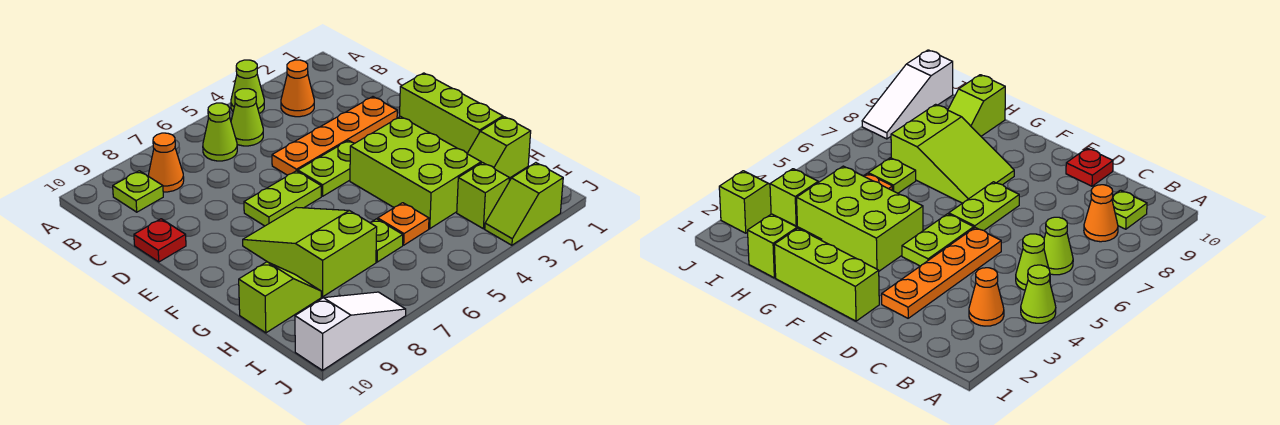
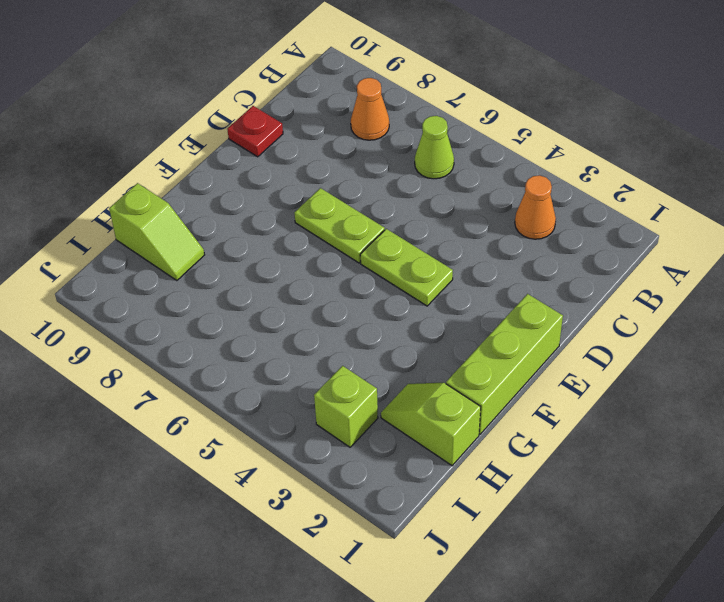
none -> lime 1x1 cone [231,60,264,114]
none -> lime 1x1 cone [231,89,263,146]
none -> lime 1x1 plate [113,171,163,212]

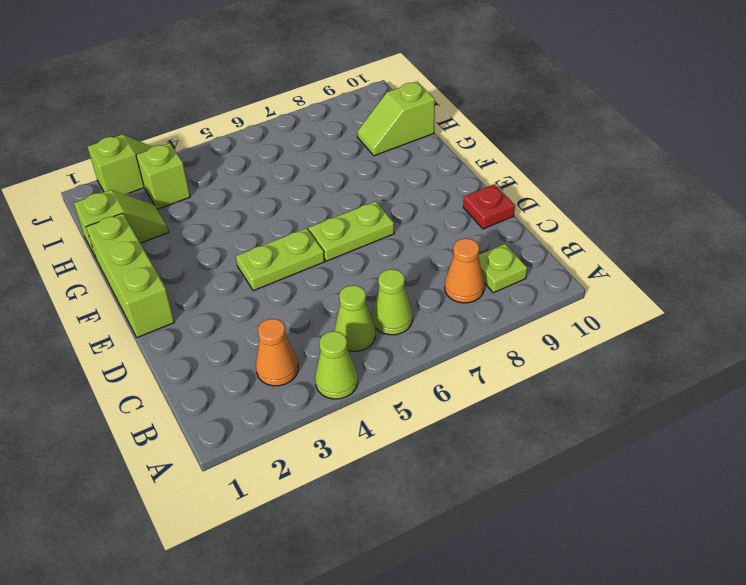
none -> orange 1x4 plate [272,97,397,175]
none -> lime 2x3 brick [350,117,481,229]
none -> lime 2x3 slope [243,207,377,297]

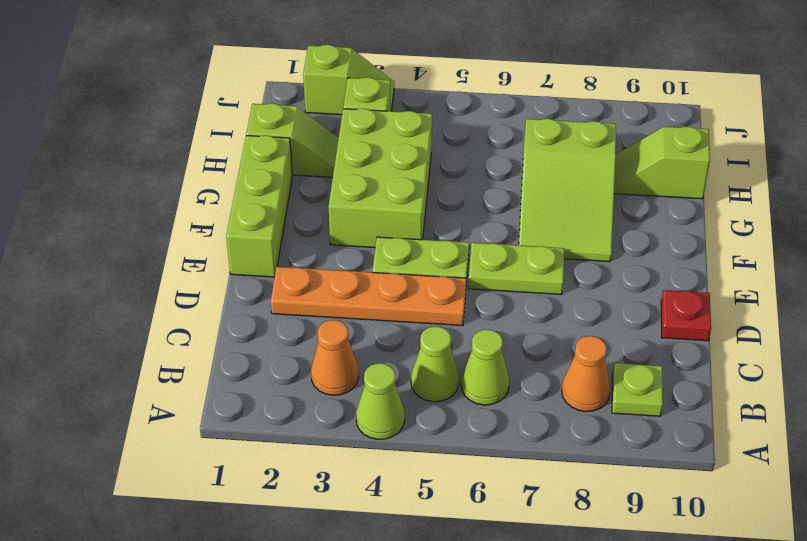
none -> orange 1x1 plate [378,203,429,245]
none -> lime 1x1 plate [370,219,403,262]
none -> white 1x3 slope [295,292,406,370]

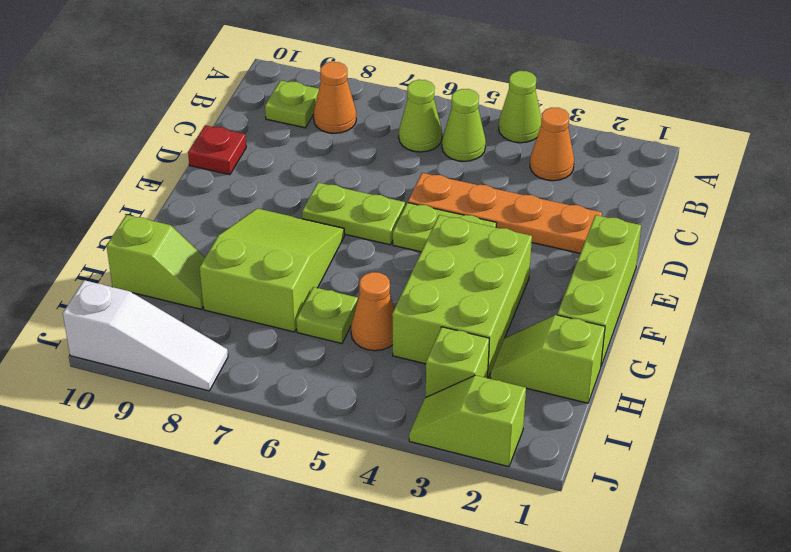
orange 1x1 cone [351,272,394,351] -> orange 1x1 plate [378,203,429,245]

